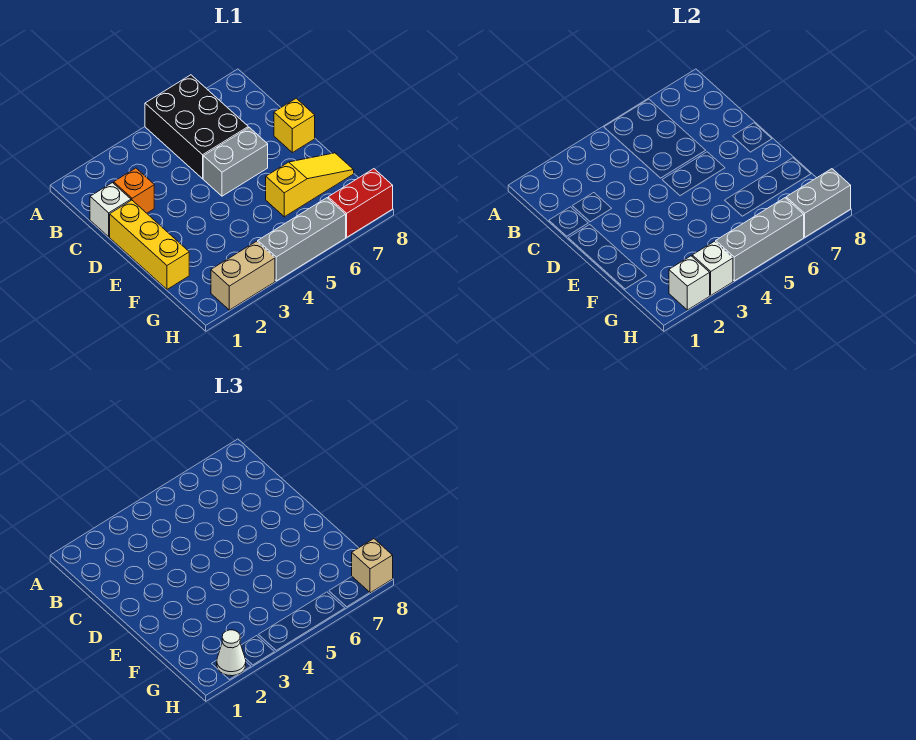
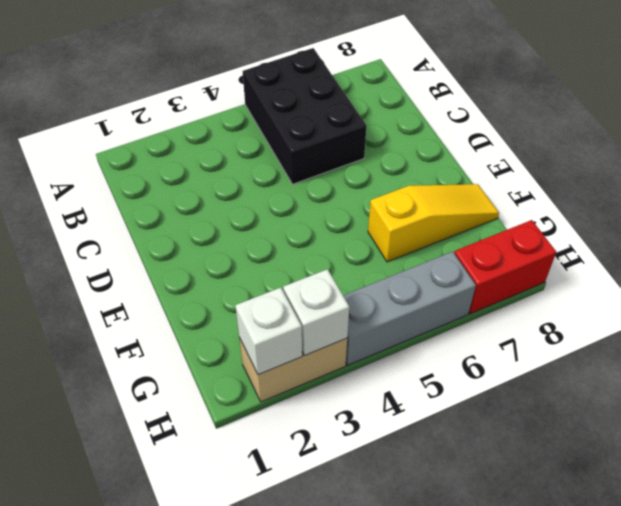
none -> white 1x1 brick [90,183,131,237]
none -> orange 1x1 brick [114,168,154,213]
none -> yellow 1x3 brick [110,200,189,289]

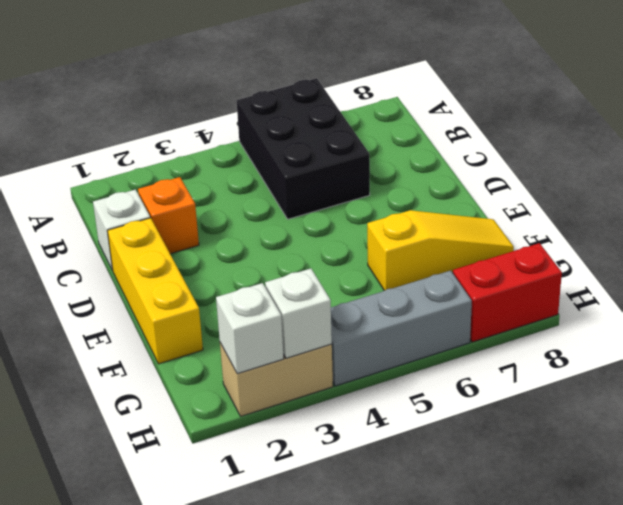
none -> grey 1x2 brick [203,128,268,196]
none -> yellow 1x1 brick [274,98,315,153]
none -> grey 1x3 brick [716,198,804,281]

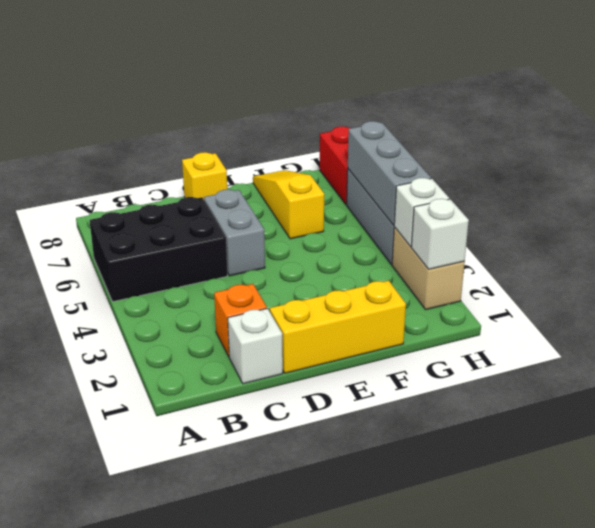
none -> grey 1x2 brick [786,169,851,237]
none -> white 1x1 cone [217,630,246,676]
none -> tan 1x1 brick [352,539,393,593]

